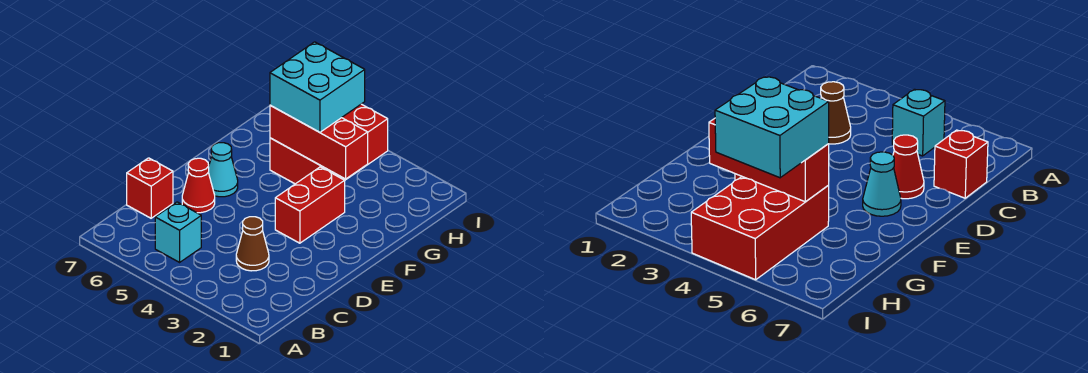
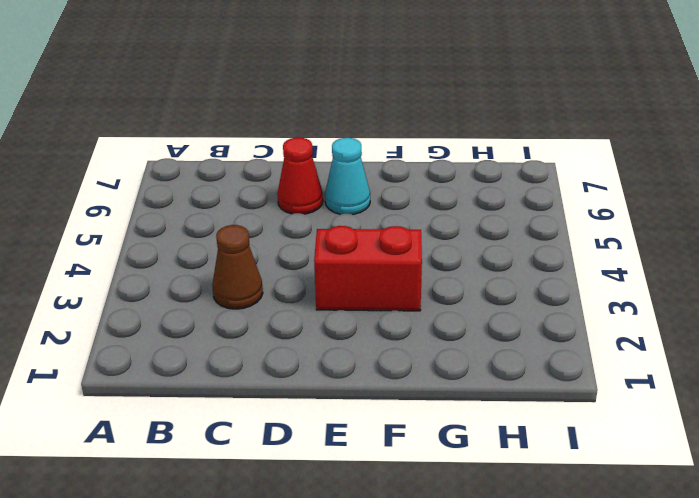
none -> cyan 1x1 brick [155,202,201,262]
none -> red 1x1 brick [127,158,173,218]

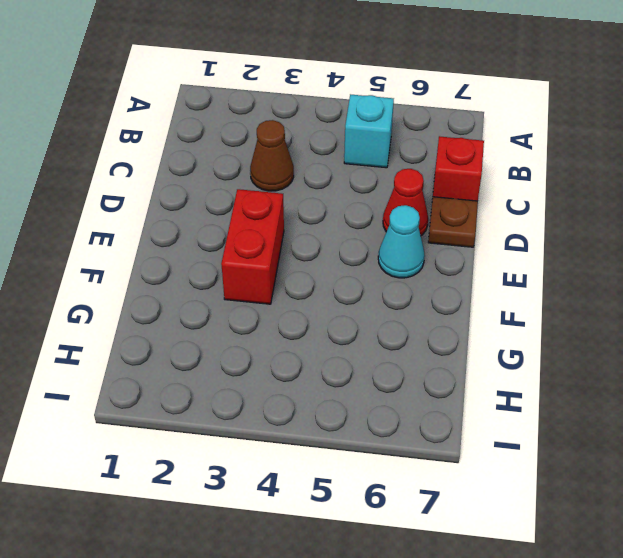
brown 1x1 plate [428,197,478,247] -> none
none -> red 2x3 brick [270,104,388,184]
none -> red 1x3 brick [270,105,368,179]

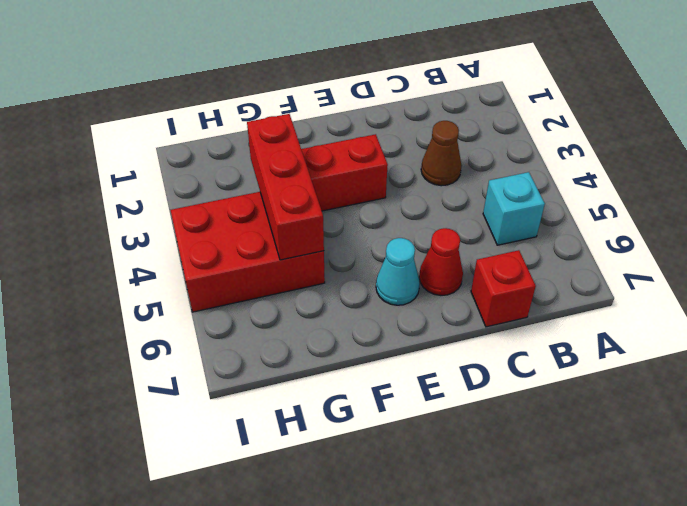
none -> cyan 2x2 brick [270,42,365,132]

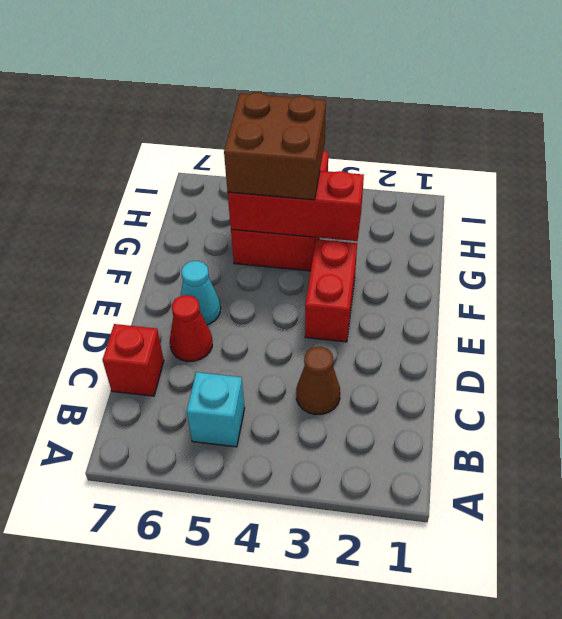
brown 2x2 brick [224,93,326,200] -> cyan 2x2 brick [270,42,365,132]

